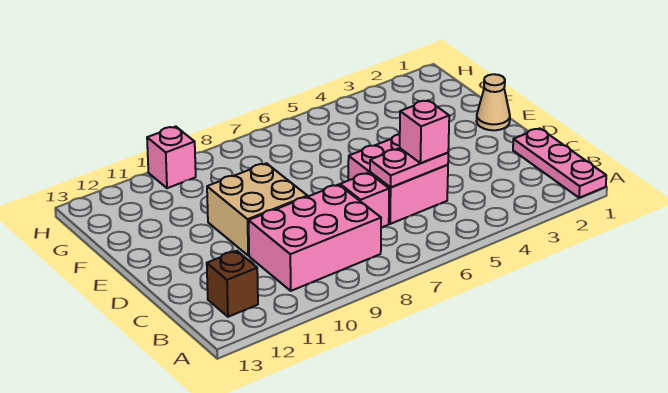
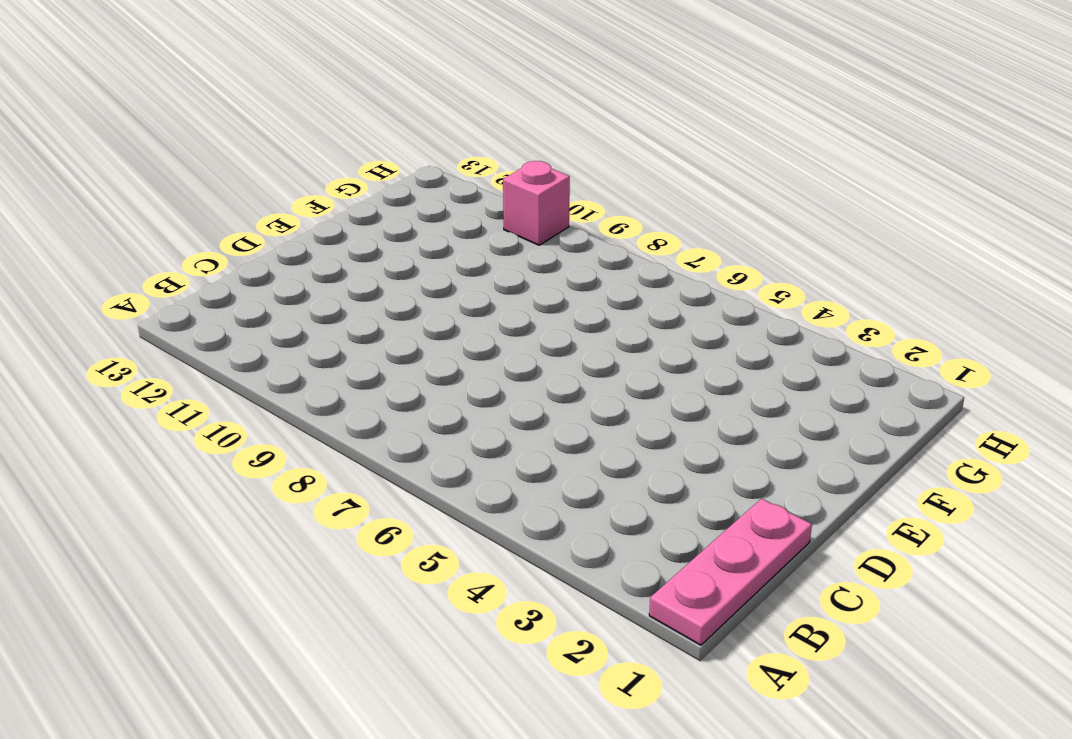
none -> pink 2x3 brick [249,185,381,291]
none -> brown 1x1 brick [207,251,258,317]

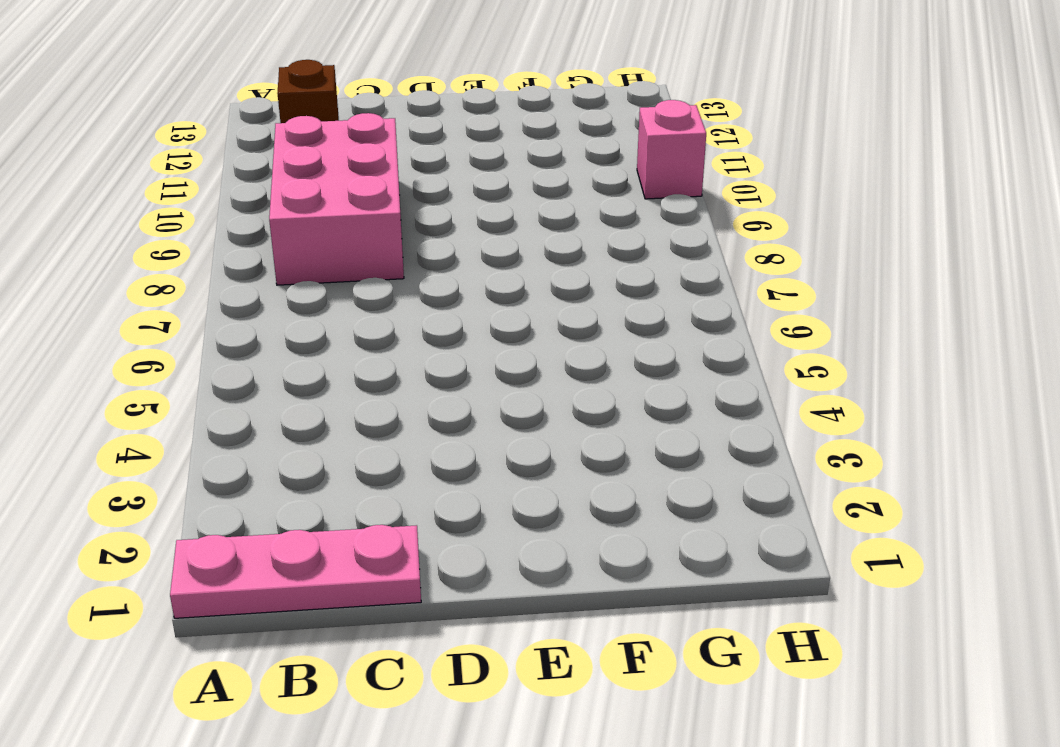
none -> pink 2x2 brick [348,134,448,224]
none -> pink 1x1 brick [340,173,389,228]

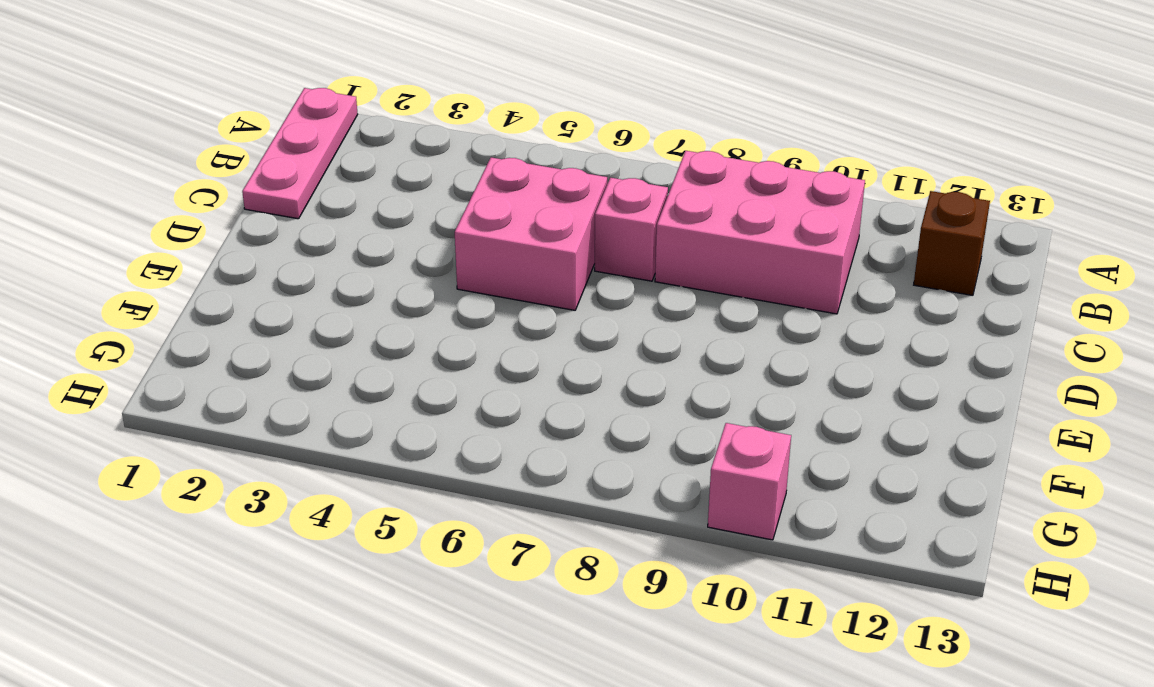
none -> tan 2x2 brick [207,163,307,256]
none -> tan 1x1 cone [477,74,510,130]

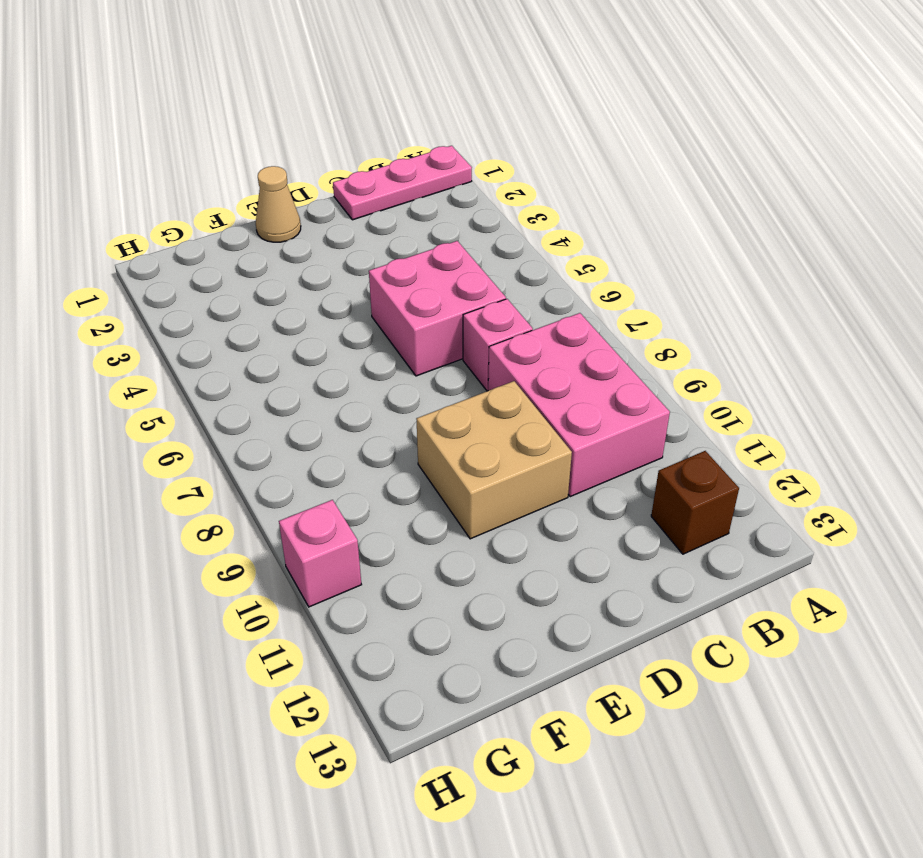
none -> pink 1x2 plate [370,148,448,187]
none -> pink 1x1 brick [400,100,449,163]

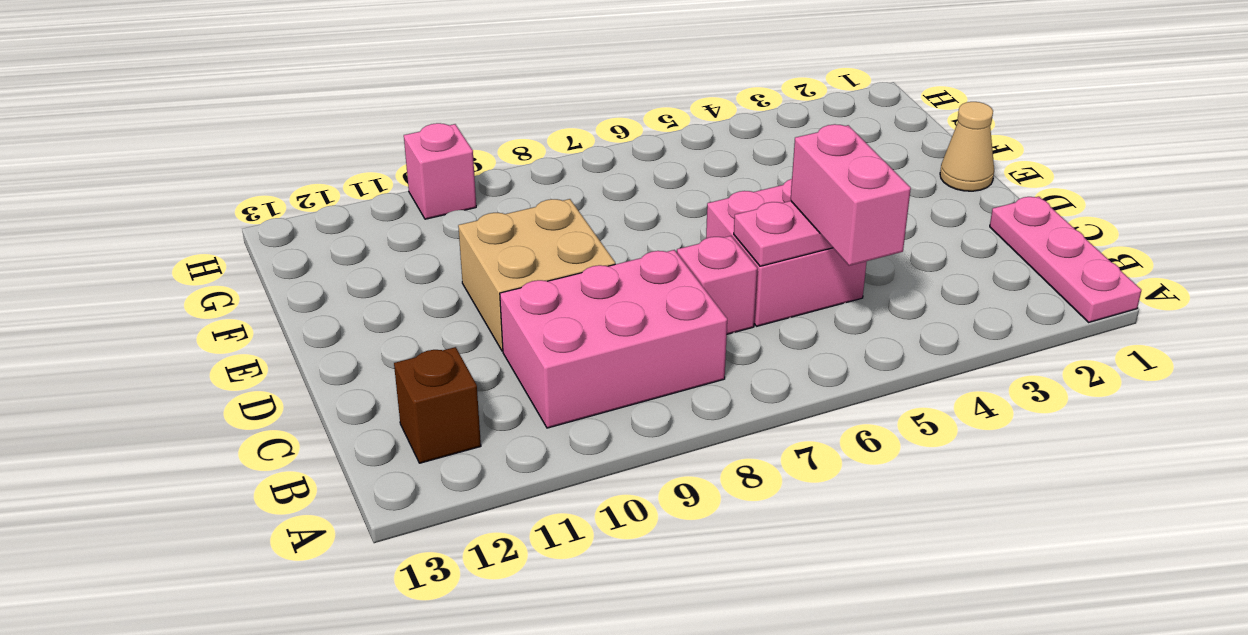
pink 1x2 brick [791,124,911,266] -> pink 1x1 brick [400,100,449,163]

